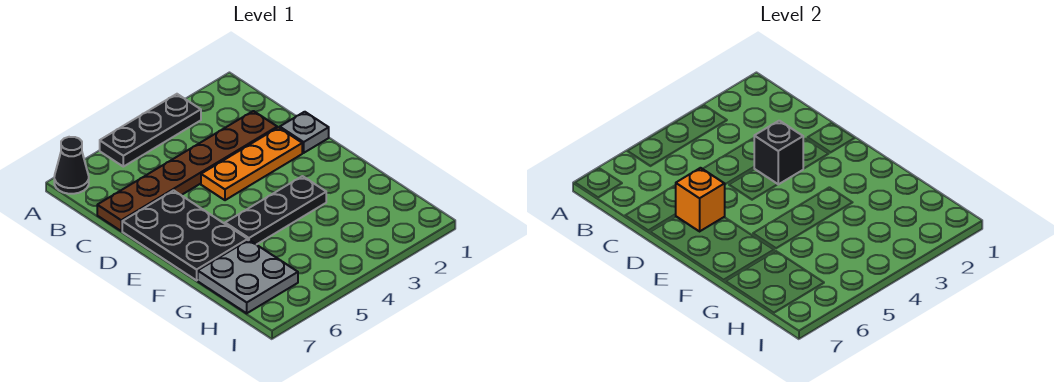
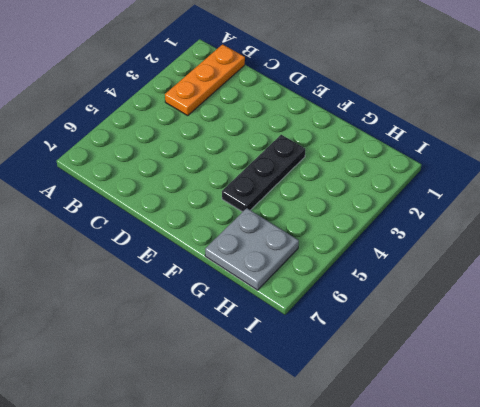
orange 1x3 plate [165,44,245,116] -> orange 1x3 plate moved to [201,128,302,200]
none -> black 1x3 plate [100,94,201,167]
none -> black 1x1 cone [54,137,89,194]

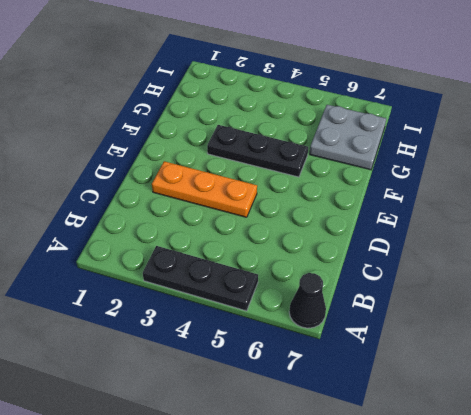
none -> brown 1x6 plate [97,111,277,231]
none -> grey 1x1 plate [280,112,329,153]

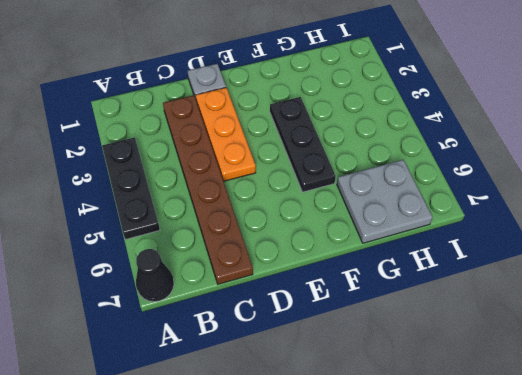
none -> black 2x3 plate [122,190,248,280]
none -> black 1x1 brick [754,121,803,184]

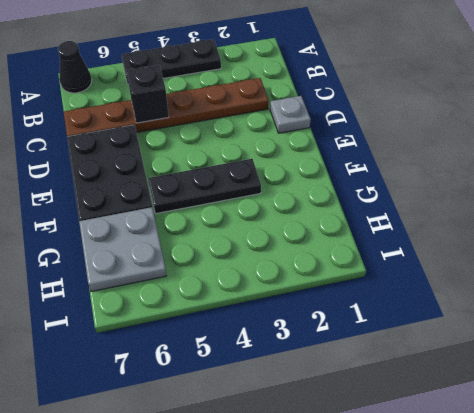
black 1x1 brick [127,65,169,123] -> black 1x1 brick moved to [754,121,803,184]
none -> orange 1x3 plate [201,128,302,200]
none -> orange 1x1 brick [676,168,725,231]

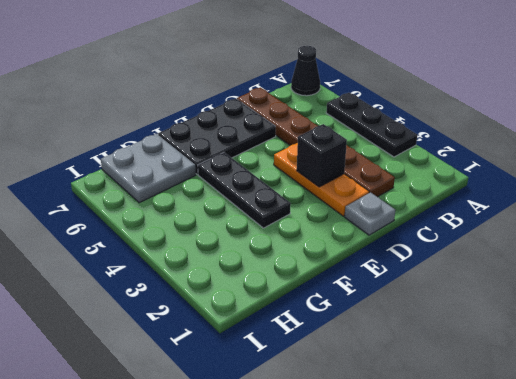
none -> orange 1x1 brick [676,168,725,231]

